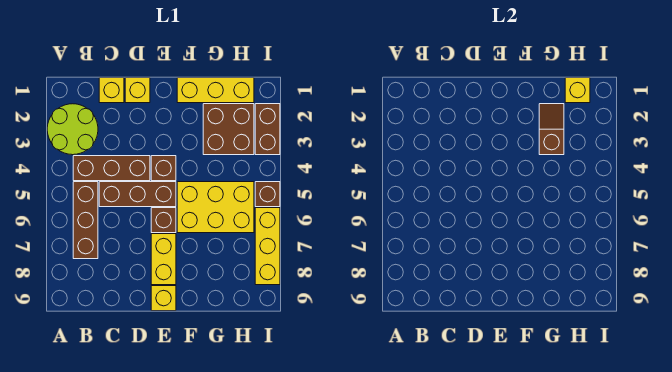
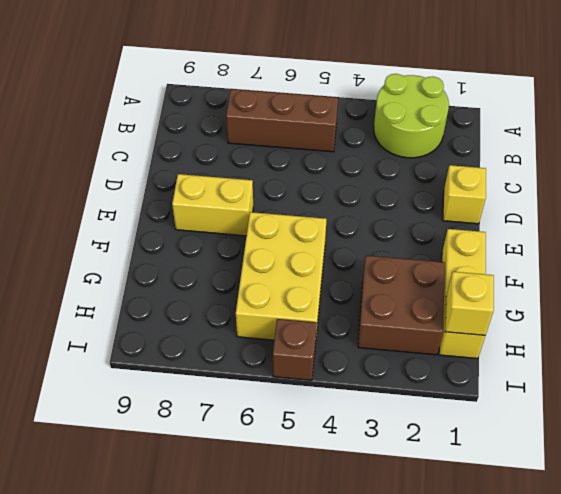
none -> brown 1x3 brick [73,156,150,181]
none -> yellow 1x1 brick [99,78,124,103]
none -> brown 1x3 brick [99,182,176,207]

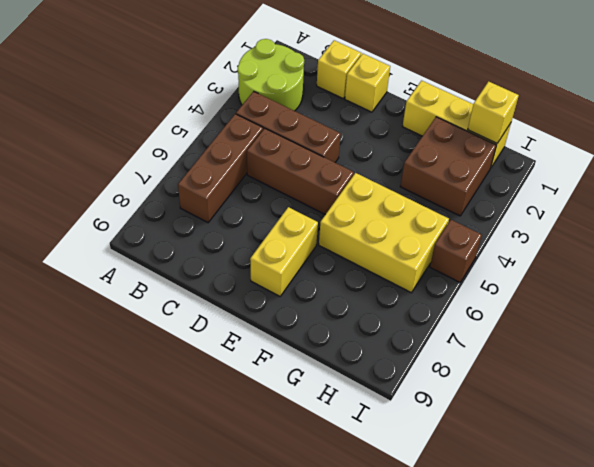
none -> brown 1x1 brick [151,156,176,181]
none -> brown 1x1 brick [151,208,176,233]
none -> yellow 1x1 brick [151,286,176,311]

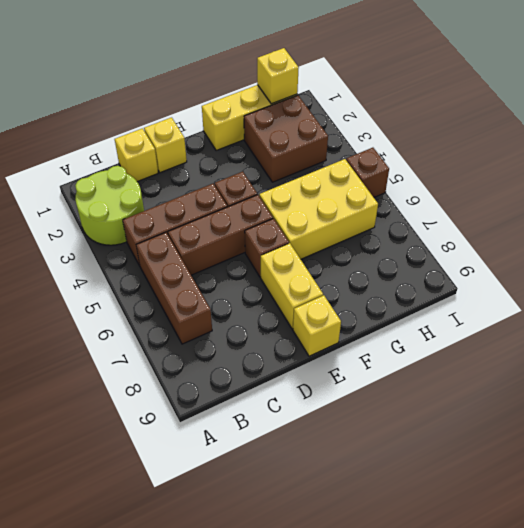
none -> brown 1x2 brick [255,104,280,155]
none -> yellow 1x3 brick [255,208,280,285]
none -> brown 1x2 slope [539,104,564,155]

